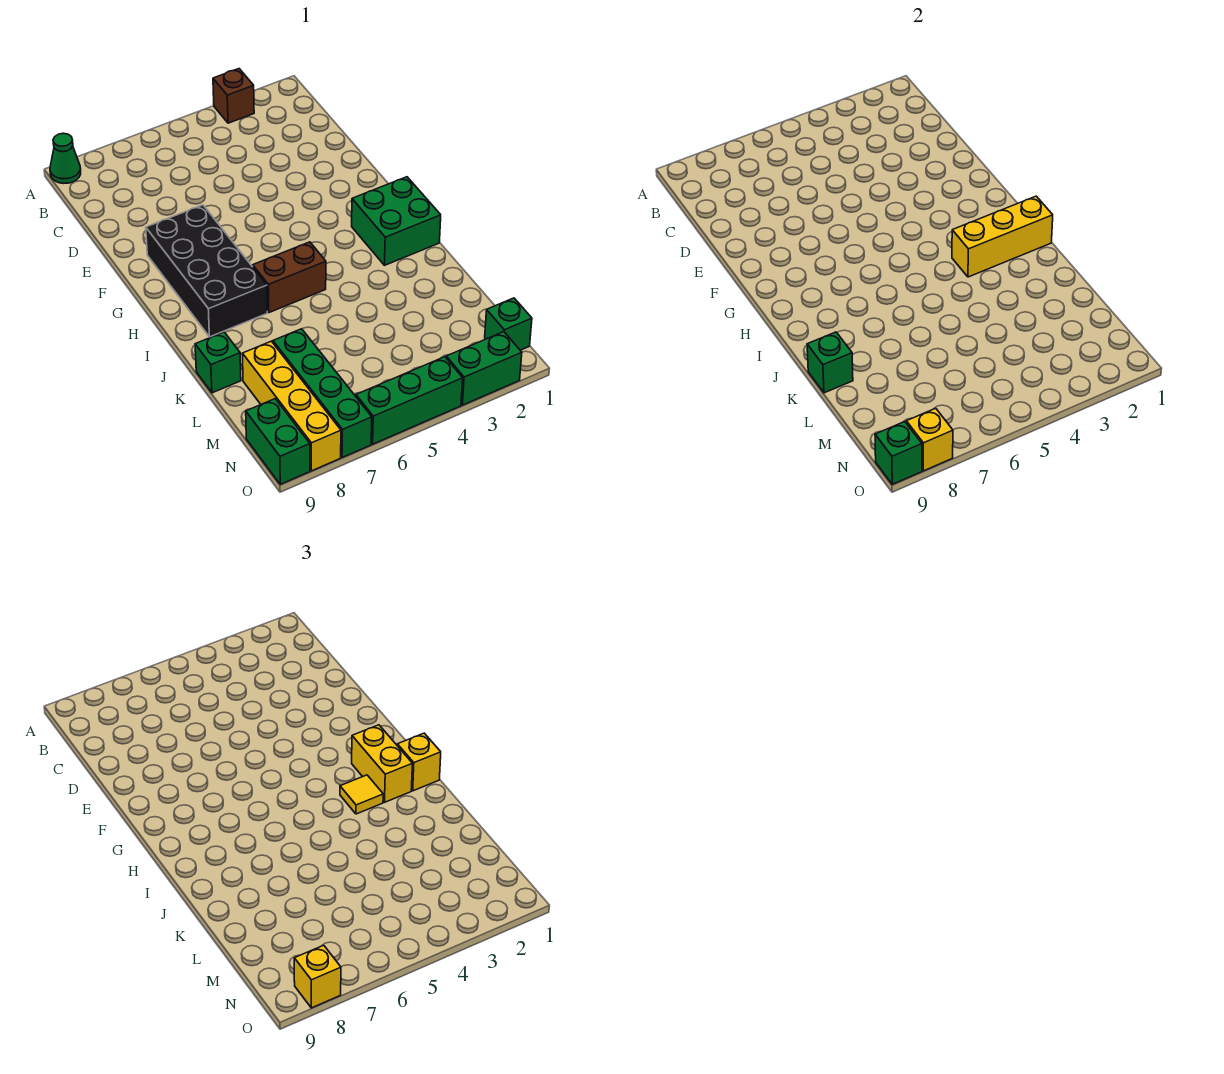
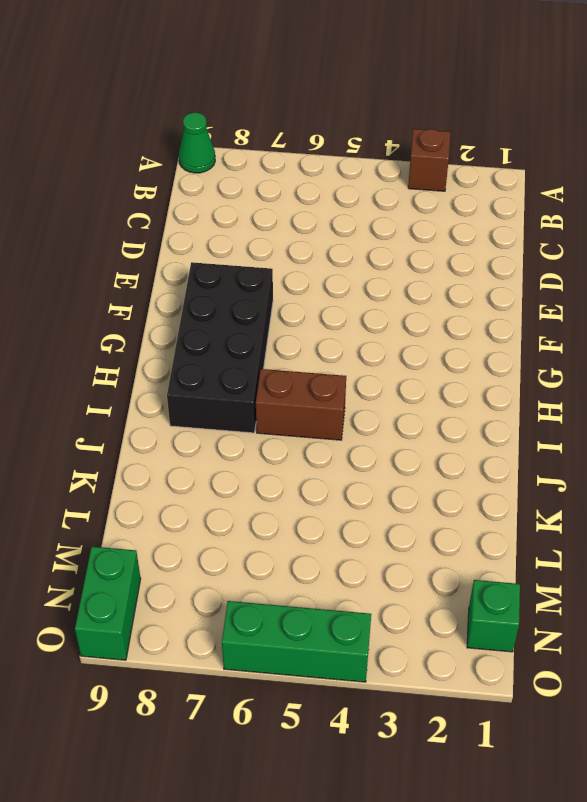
none -> green 2x2 brick [352,177,441,265]
none -> green 1x1 brick [195,332,241,393]
none -> green 1x4 brick [273,329,372,458]

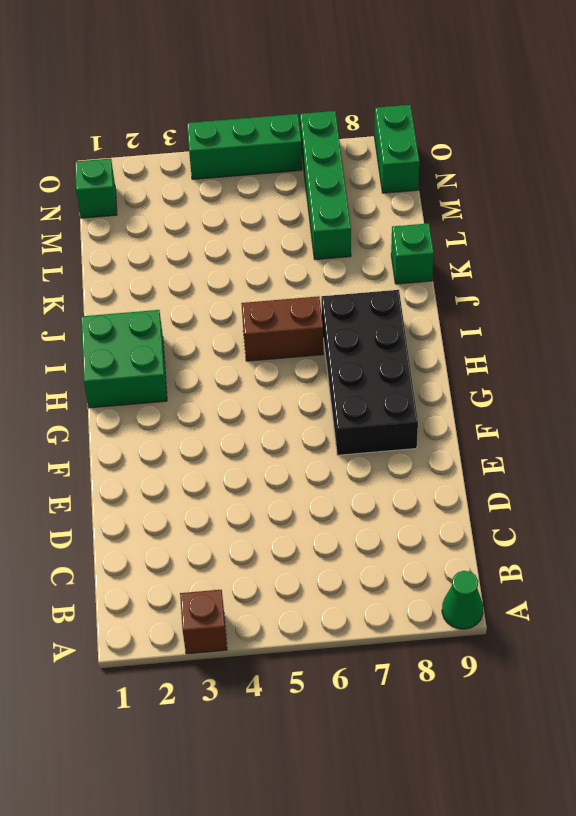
none -> yellow 1x4 brick [242,341,341,471]
none -> green 1x2 brick [446,332,522,405]
none -> yellow 1x3 brick [952,196,1053,277]

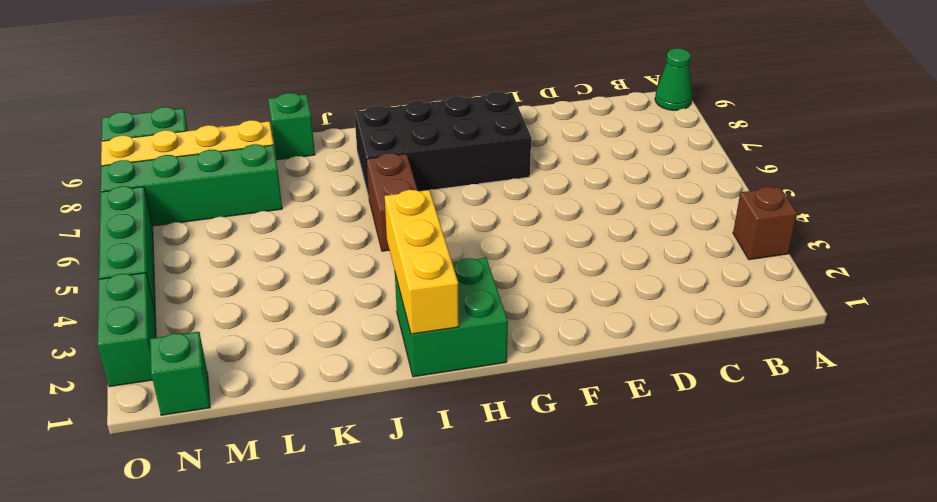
none -> green 1x1 brick [807,332,853,393]
none -> yellow 1x1 brick [906,408,953,471]
none -> green 1x1 brick [875,422,922,484]

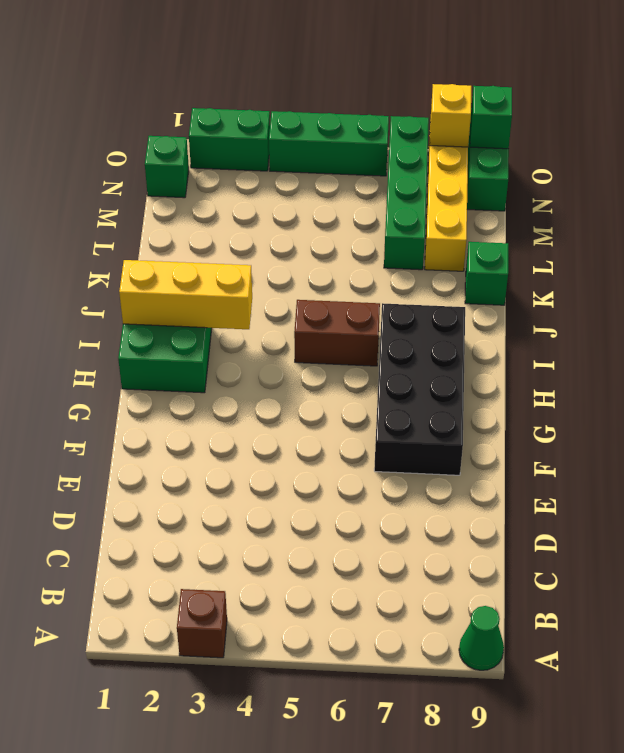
none -> green 1x1 brick [807,332,853,393]
none -> yellow 1x2 brick [352,725,412,802]
none -> yellow 1x1 brick [397,733,441,791]

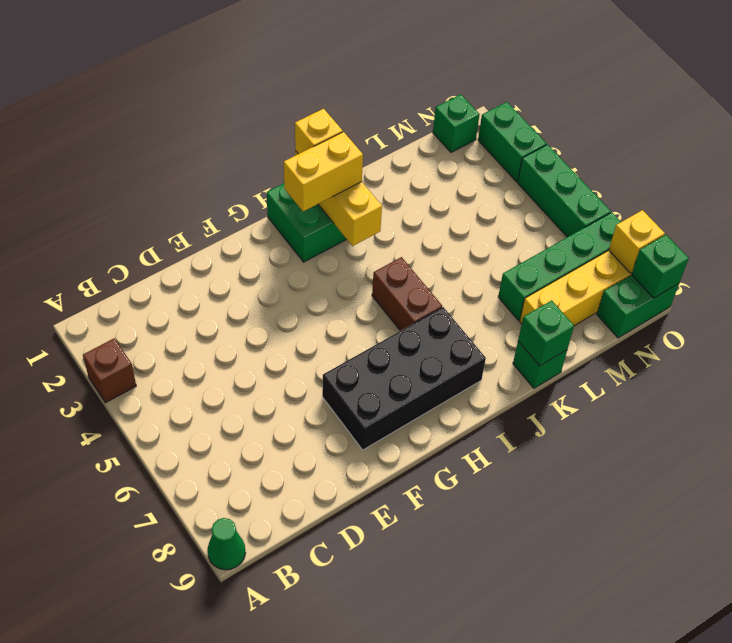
none -> yellow 1x1 tile [340,775,383,814]
none -> yellow 1x1 brick [294,945,341,1008]

